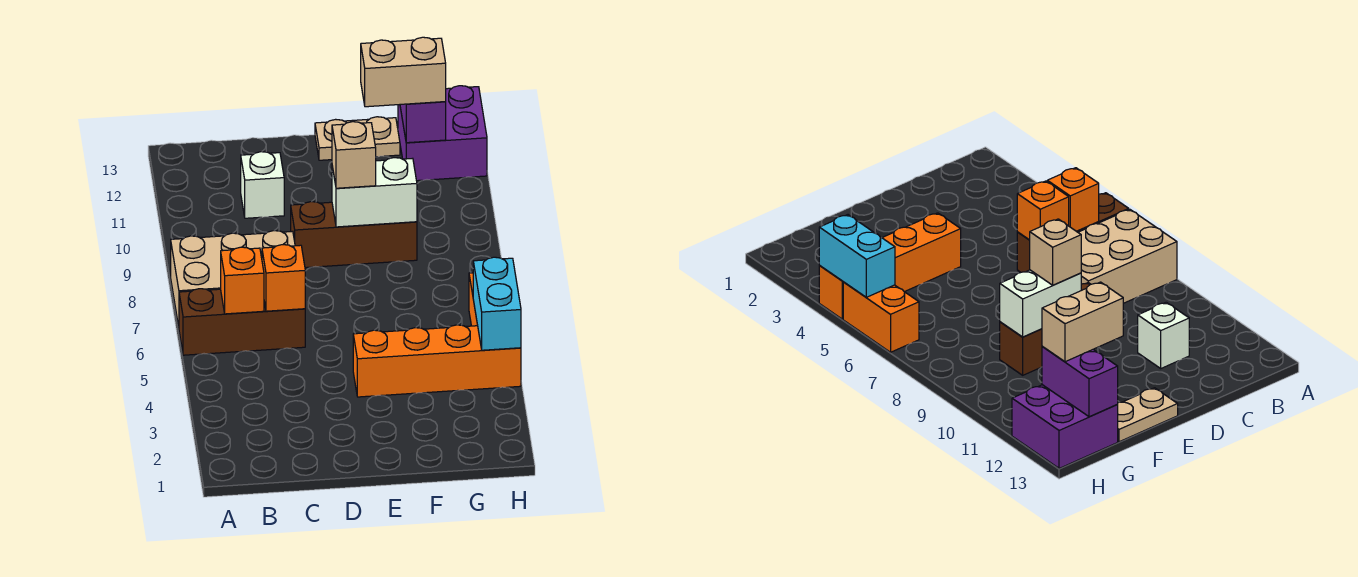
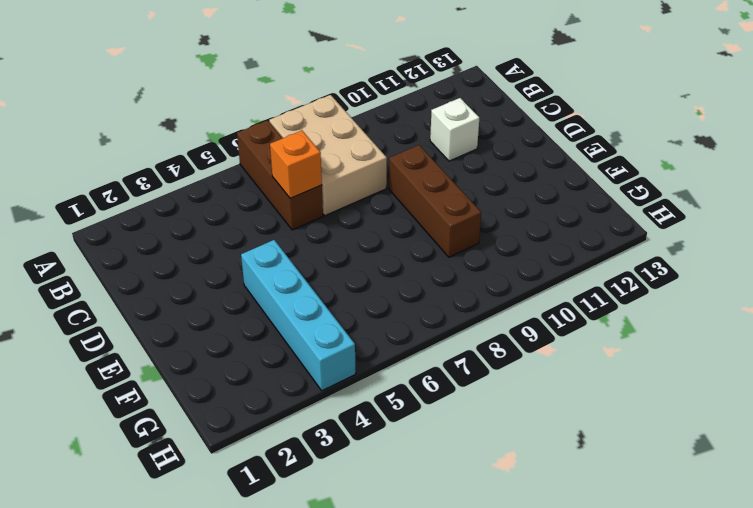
cyan 1x4 brick [241,240,356,391] -> orange 1x4 brick [353,325,521,397]
none -> tan 1x2 plate [315,117,400,160]
none -> purple 2x2 brick [398,86,487,181]
none -> orange 1x2 brick [843,282,919,352]

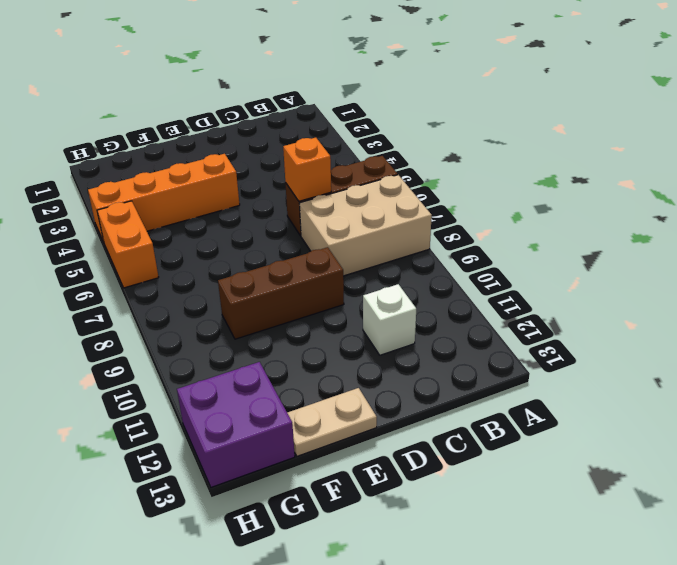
none -> orange 1x1 brick [221,247,264,314]
none -> white 1x2 brick [332,158,417,227]
none -> purple 1x2 brick [400,102,446,143]

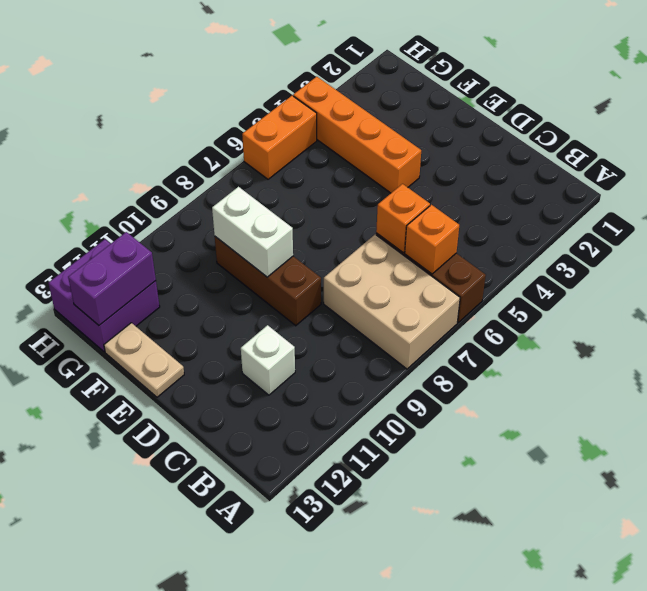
none -> cyan 1x2 brick [473,257,521,350]
none -> tan 1x1 brick [332,122,376,188]
none -> tan 1x2 brick [361,37,446,107]

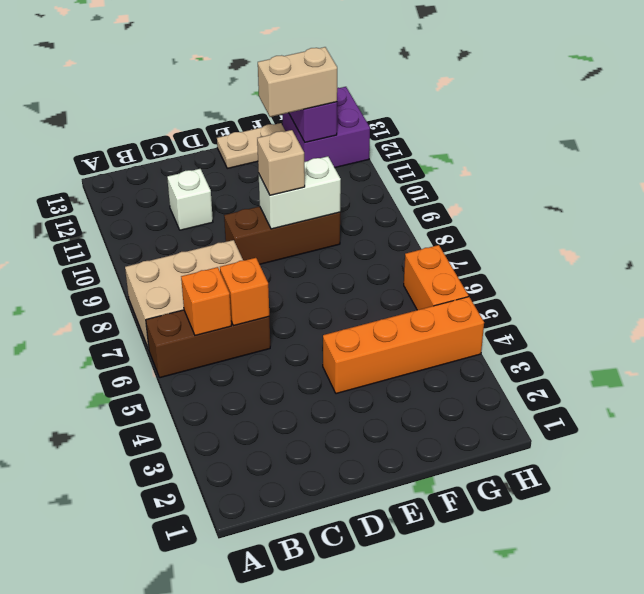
none -> cyan 1x2 brick [473,257,521,350]

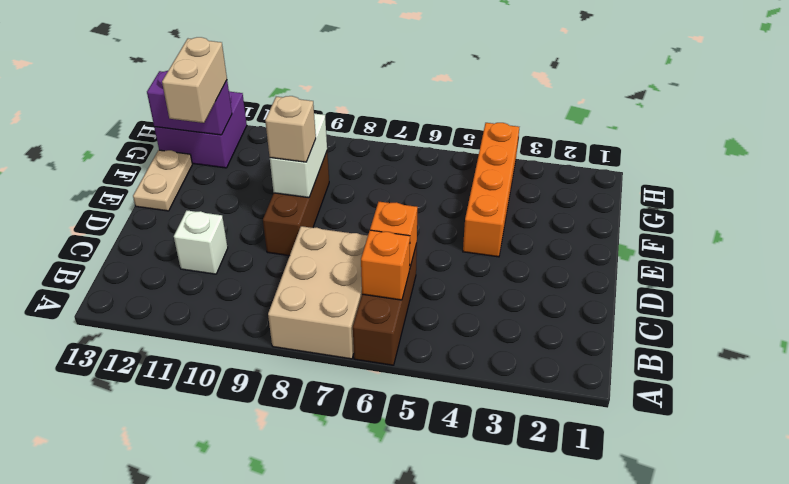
none -> orange 1x2 brick [843,282,919,352]
none -> cyan 1x2 brick [473,257,521,350]

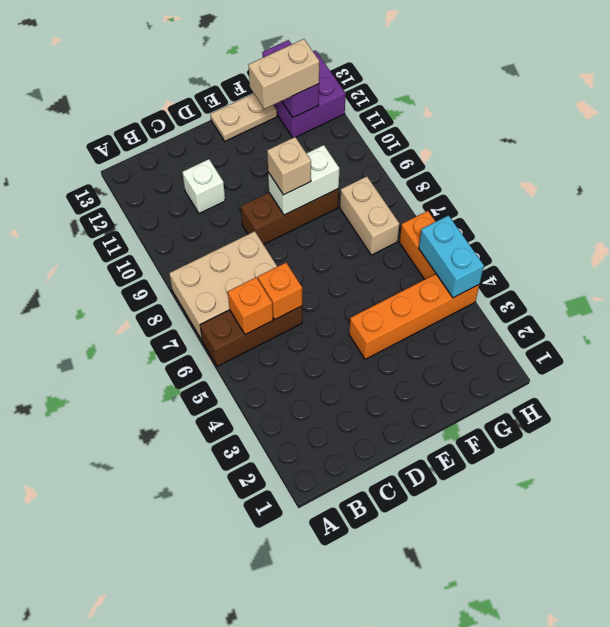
tan 1x2 brick [340,177,399,255] -> none

